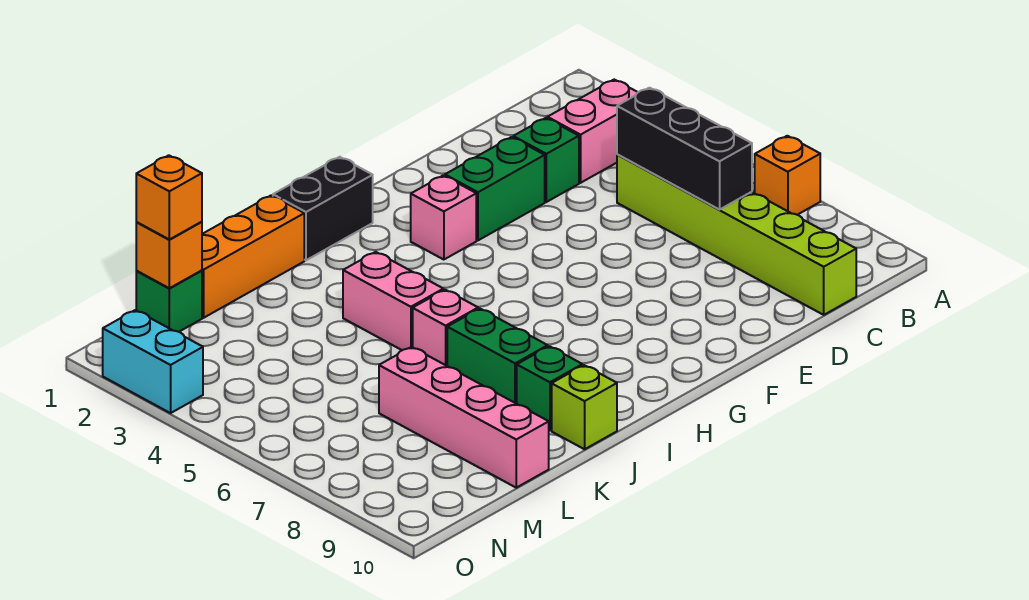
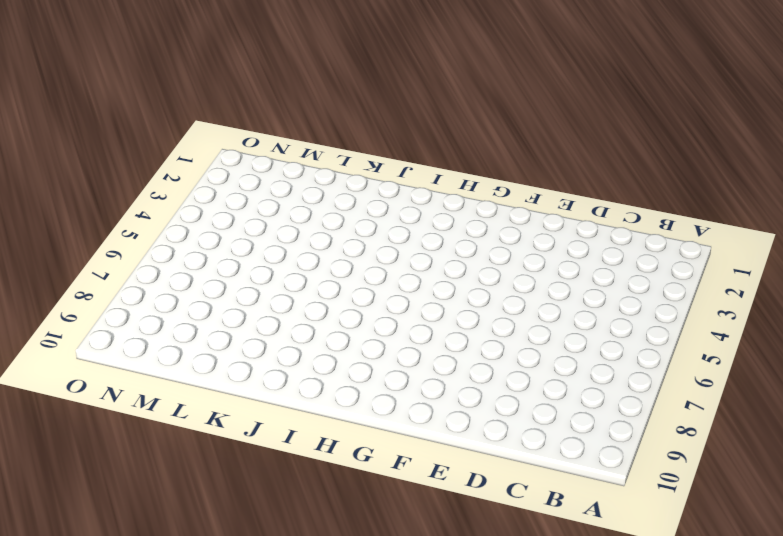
none -> orange 1x1 brick [755,136,820,215]
none -> pink 1x2 brick [547,80,638,183]
none -> lime 1x6 brick [617,154,856,315]

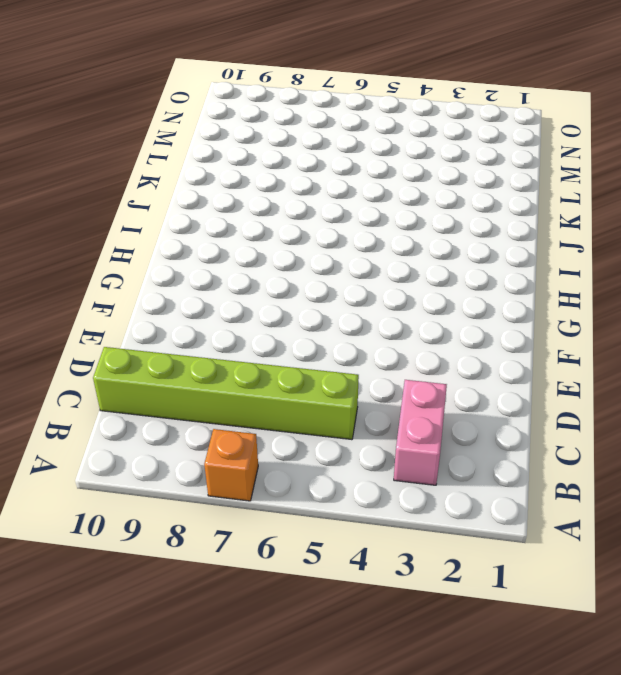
none -> green 1x1 brick [513,118,579,202]
none -> green 1x2 brick [445,137,545,240]
none -> pink 1x1 brick [411,175,476,260]

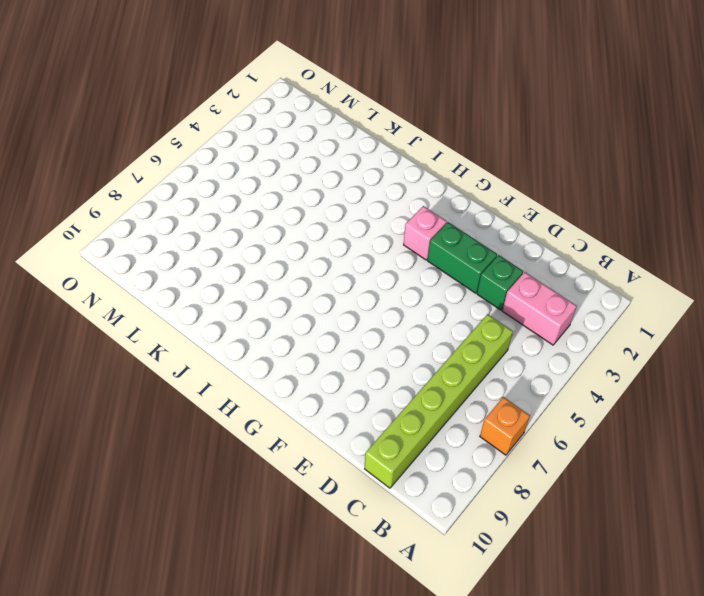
none -> black 1x2 brick [273,157,373,260]
none -> orange 1x3 brick [202,195,304,318]
none -> pink 1x2 brick [343,252,443,350]

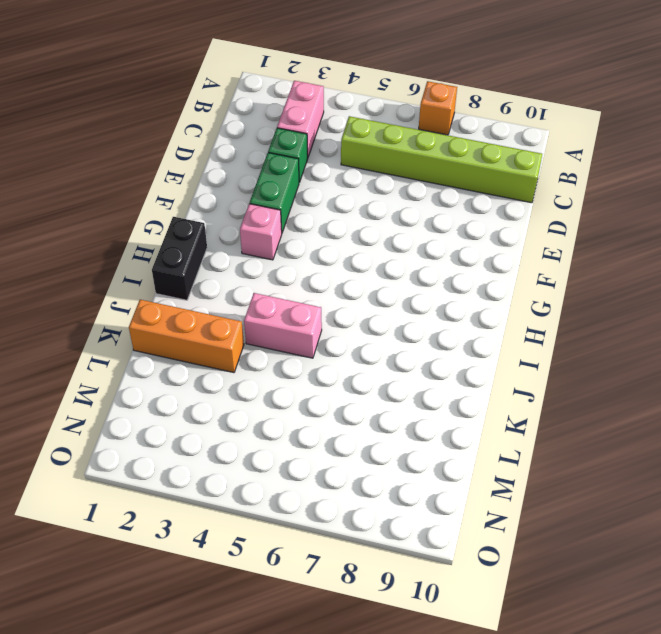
orange 1x3 brick [129,300,244,373] -> orange 1x3 brick turned to [202,195,304,318]
none -> pink 1x1 brick [413,290,478,366]
none -> green 1x2 brick [447,309,548,404]
none -> green 1x1 brick [517,346,582,430]

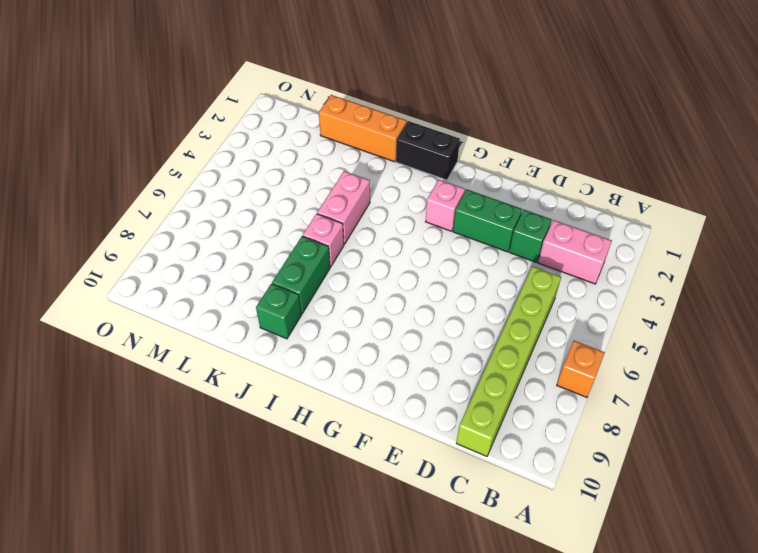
none -> lime 1x1 brick [552,365,617,449]
none -> pink 1x4 brick [379,347,549,488]
none -> green 1x1 brick [136,271,202,332]

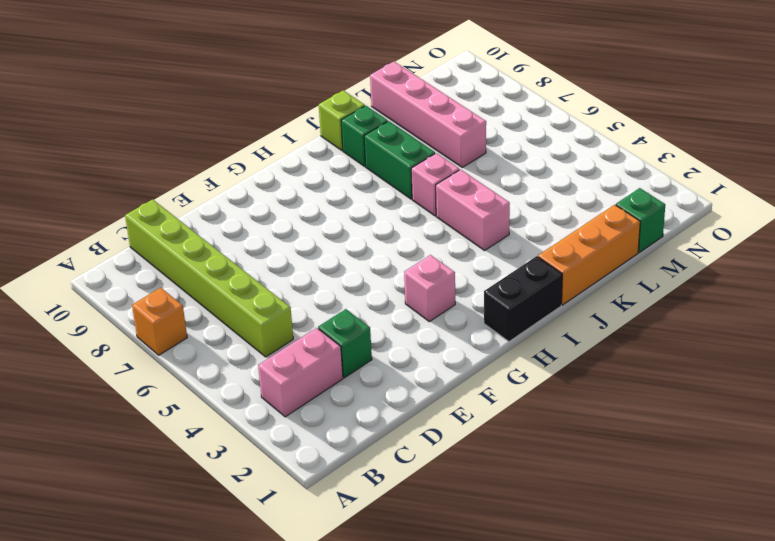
none -> green 1x2 brick [445,137,545,240]
none -> cyan 1x2 brick [103,310,203,413]
none -> black 1x3 brick [617,88,752,210]

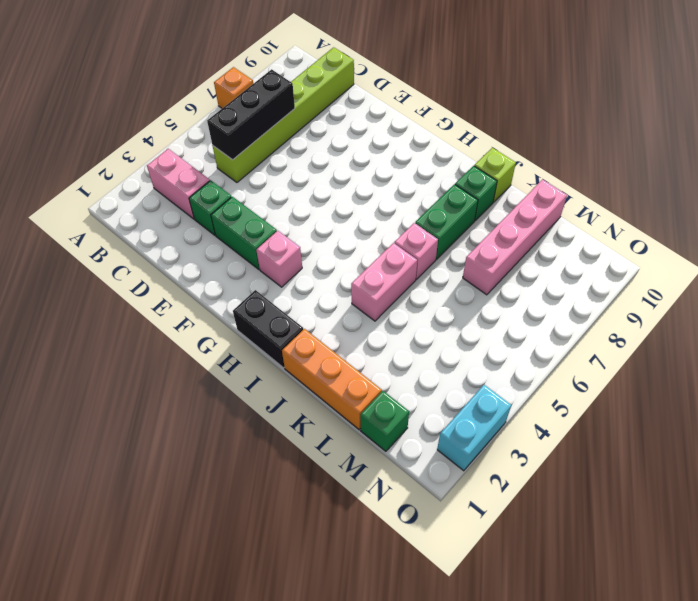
none -> orange 1x1 brick [136,222,202,288]
none -> orange 1x1 brick [136,155,202,239]

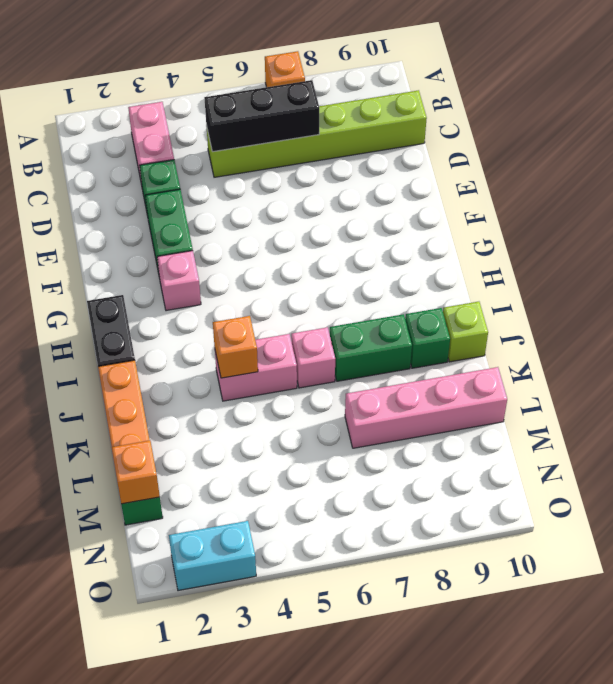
orange 1x1 brick [213,316,258,378] -> orange 1x1 brick moved to [136,155,202,239]

